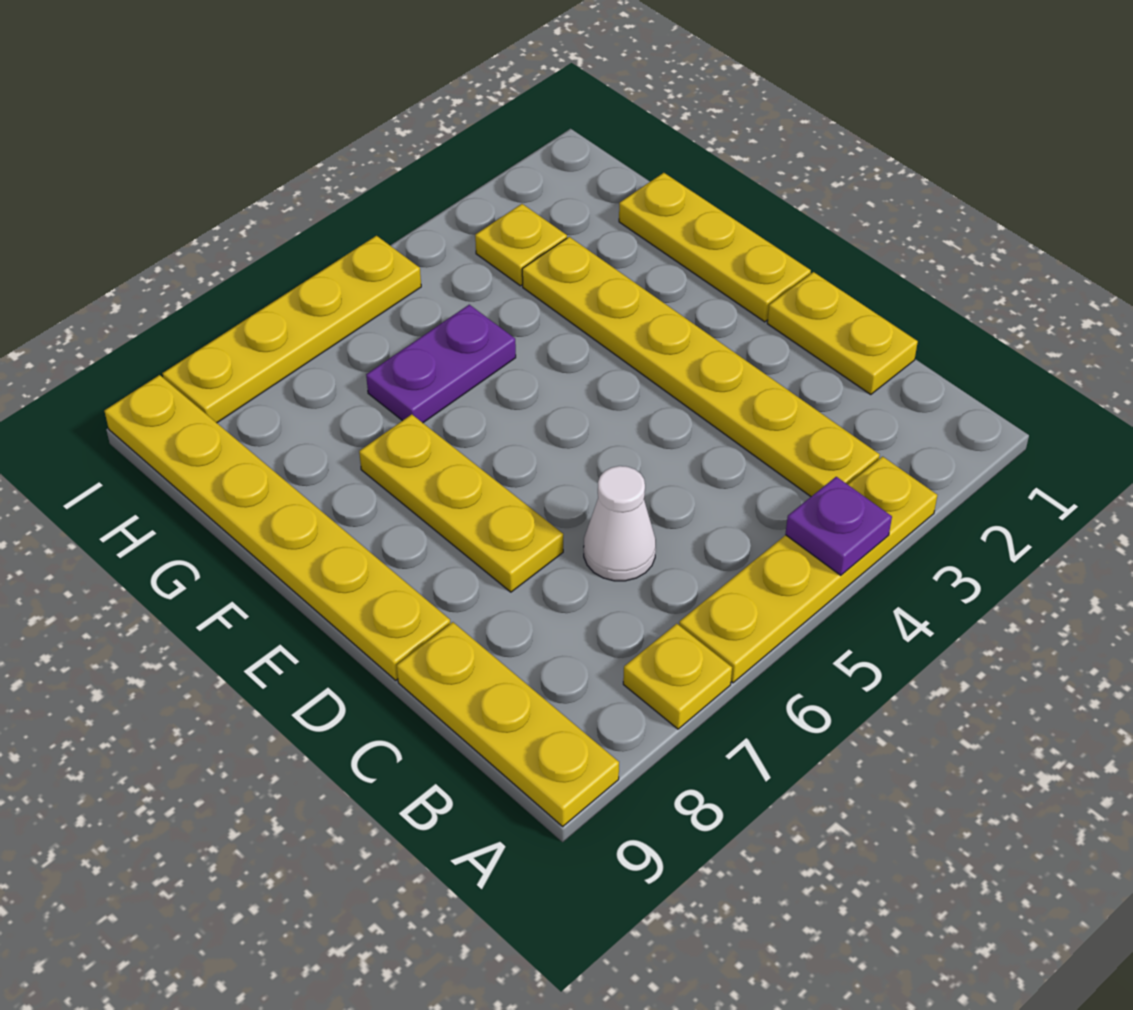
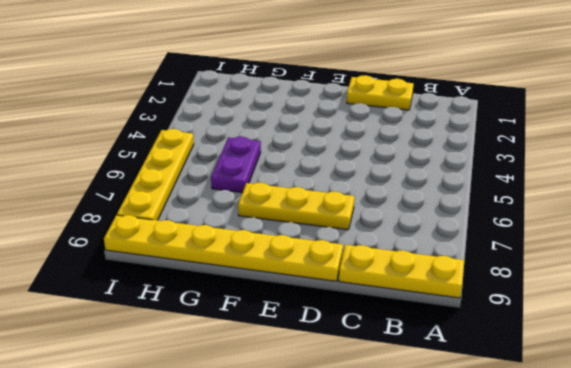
none -> yellow 1x4 plate [679,456,937,683]
none -> yellow 1x1 plate [623,624,732,729]
none -> yellow 1x6 plate [522,237,880,497]

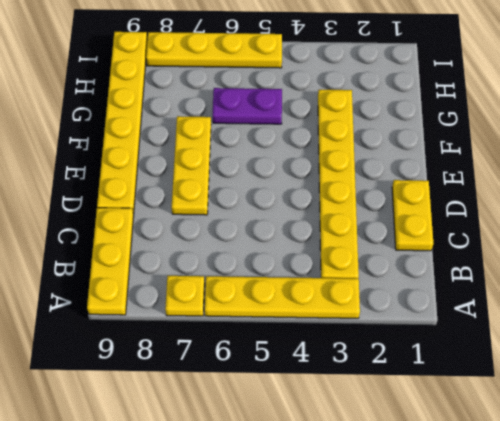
none -> white 1x1 cone [584,466,656,581]
none -> yellow 1x3 plate [619,173,811,322]
none -> yellow 1x1 plate [475,204,567,286]

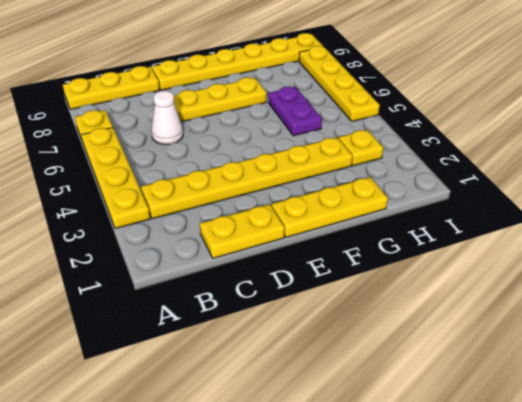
none -> purple 1x1 plate [785,477,892,575]

